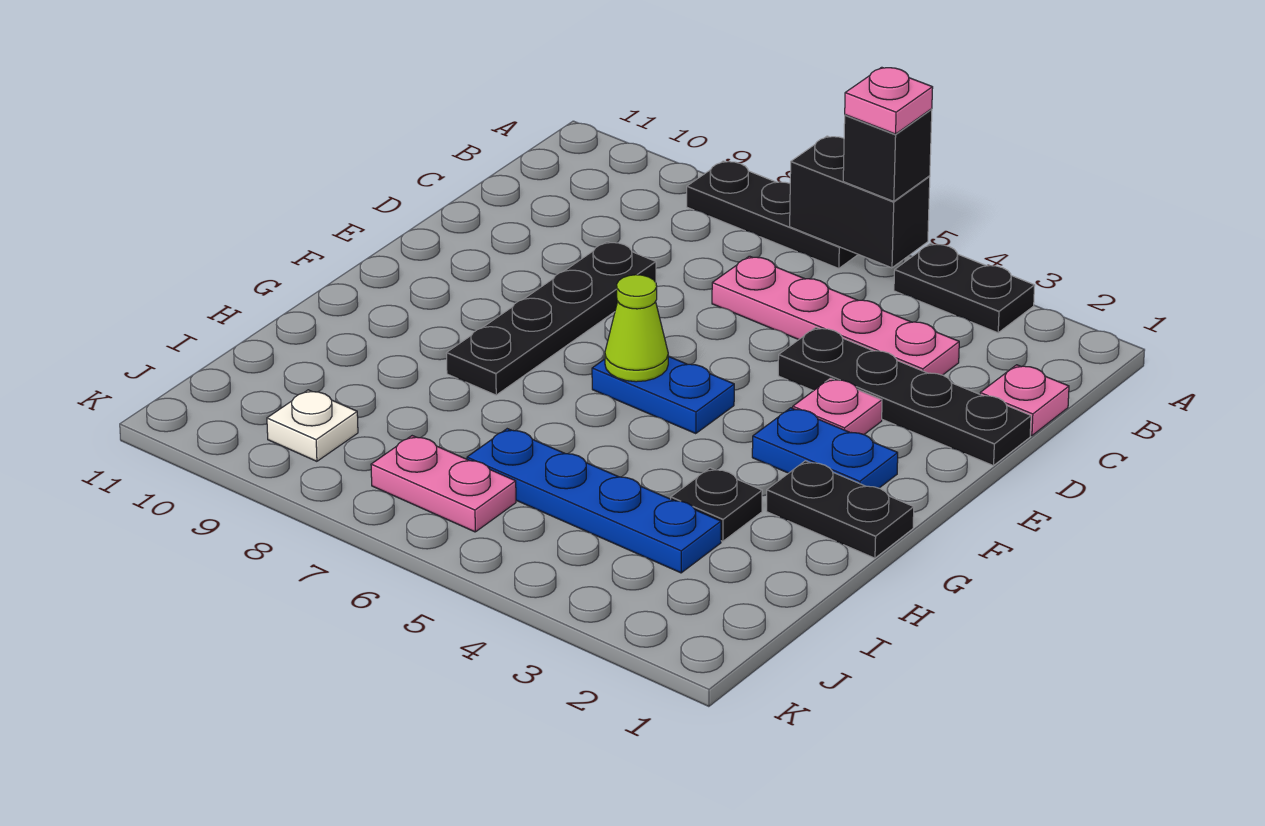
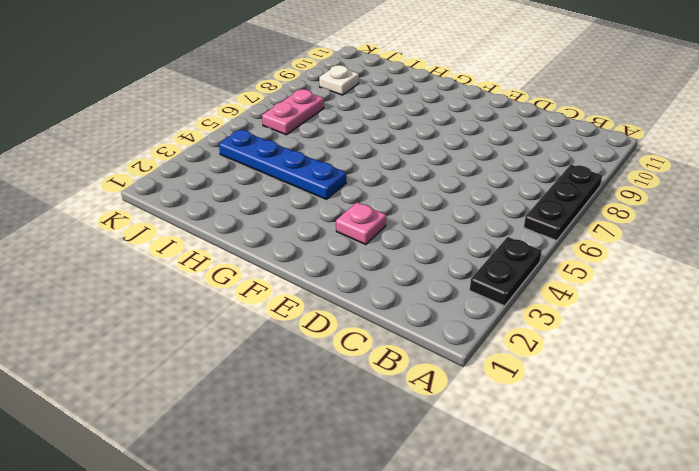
blue 1x4 plate [219,130,346,199] -> blue 1x4 plate turned to [467,429,721,573]
none -> pink 1x1 plate [980,365,1069,436]
none -> pink 1x4 plate [712,256,959,375]
none -> black 1x4 plate [778,327,1031,466]

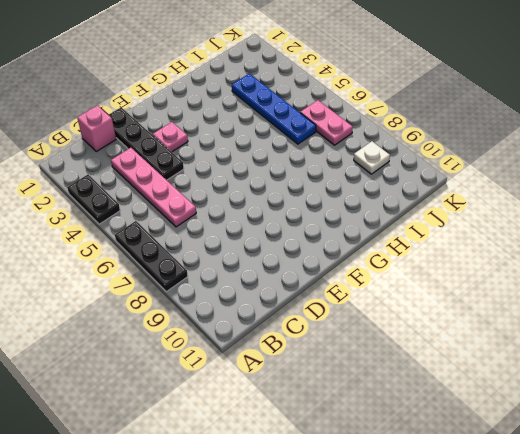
pink 1x1 brick [77,105,116,151] -> pink 1x1 plate [980,365,1069,436]
none -> black 1x4 plate [446,242,656,395]
none -> blue 1x2 plate [752,408,898,488]
none -> blue 1x2 plate [592,356,734,434]

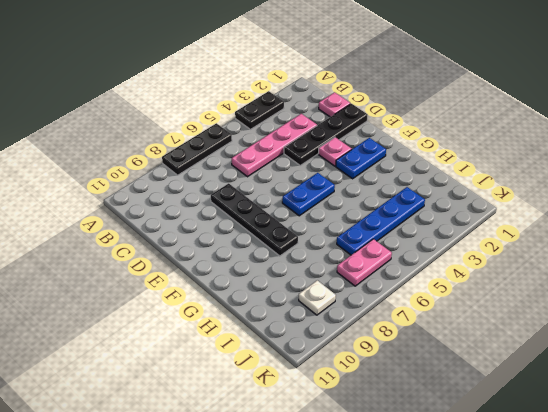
none -> black 1x2 plate [767,461,914,558]
none -> black 1x1 plate [671,468,762,541]
none -> black 1x2 brick [790,136,930,268]

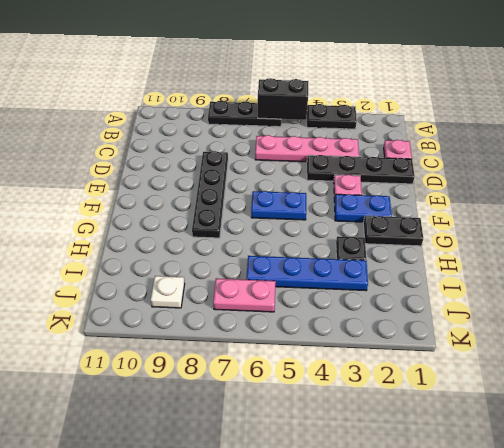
none -> lime 1x1 cone [605,275,668,382]
none -> black 1x1 brick [843,109,932,201]
none -> pink 1x1 plate [845,67,933,134]

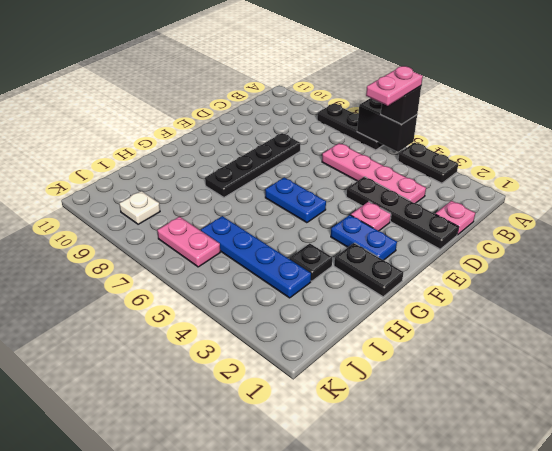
pink 1x2 plate [366,66,423,106] -> pink 1x1 plate [845,67,933,134]
none -> lime 1x1 cone [605,275,668,382]

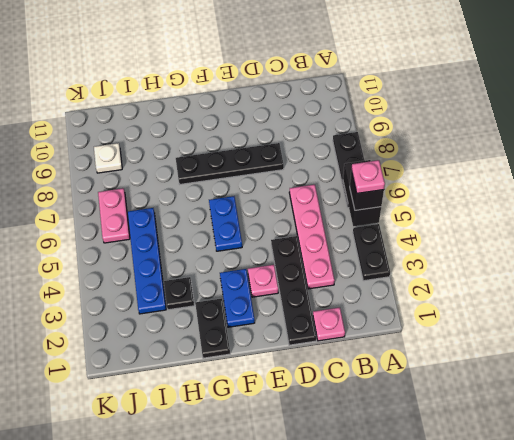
none -> lime 1x1 cone [605,275,668,382]

